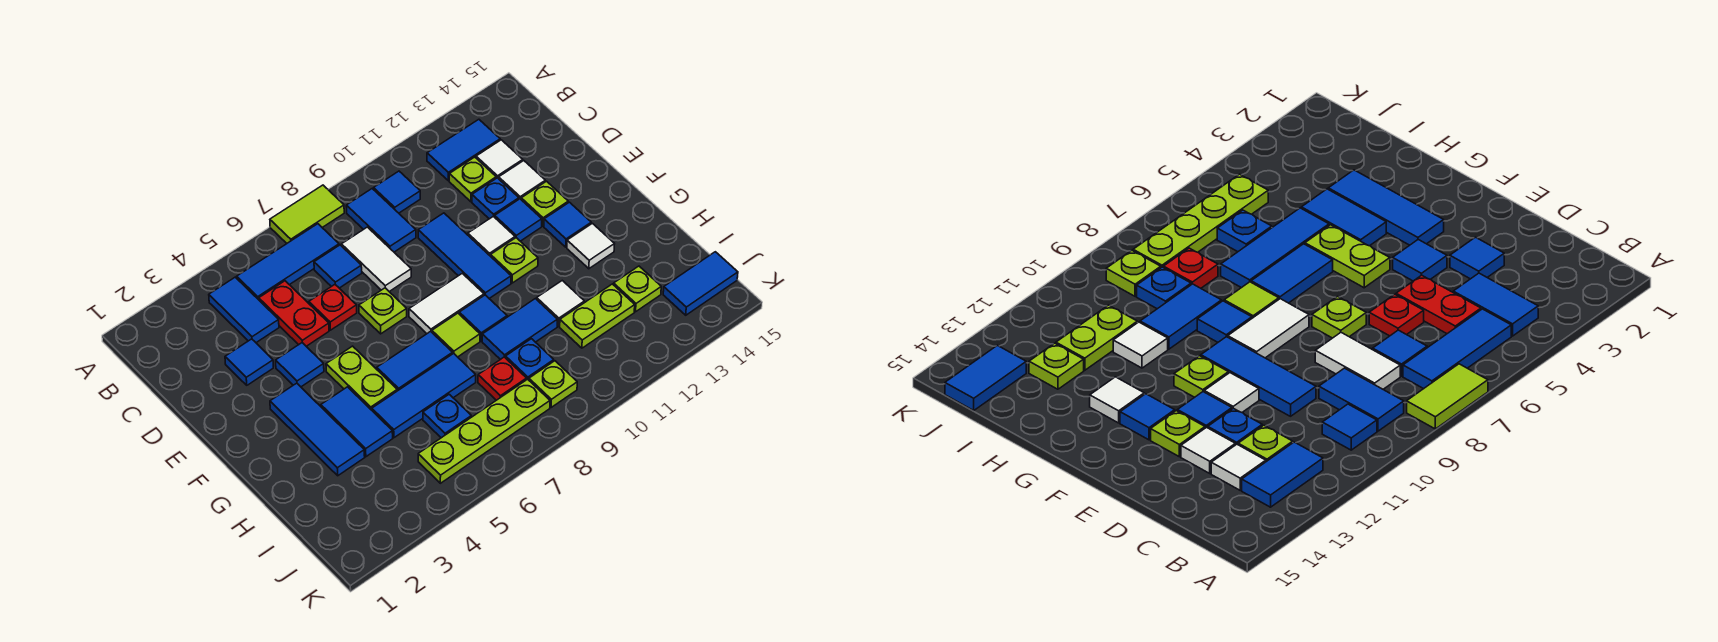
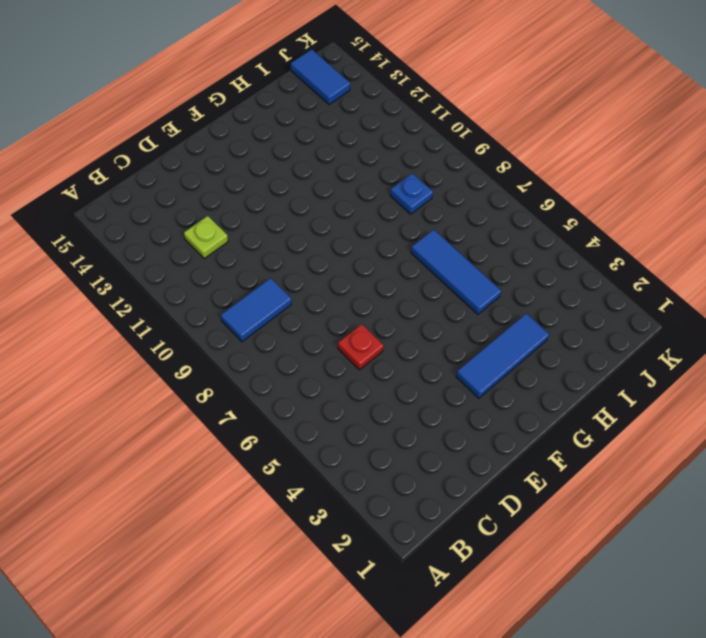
none -> lime 1x2 tile [270,185,344,243]
none -> blue 1x2 tile [209,277,279,343]
none -> blue 1x3 tile [237,224,339,300]
none -> blue 1x1 tile [374,171,420,213]

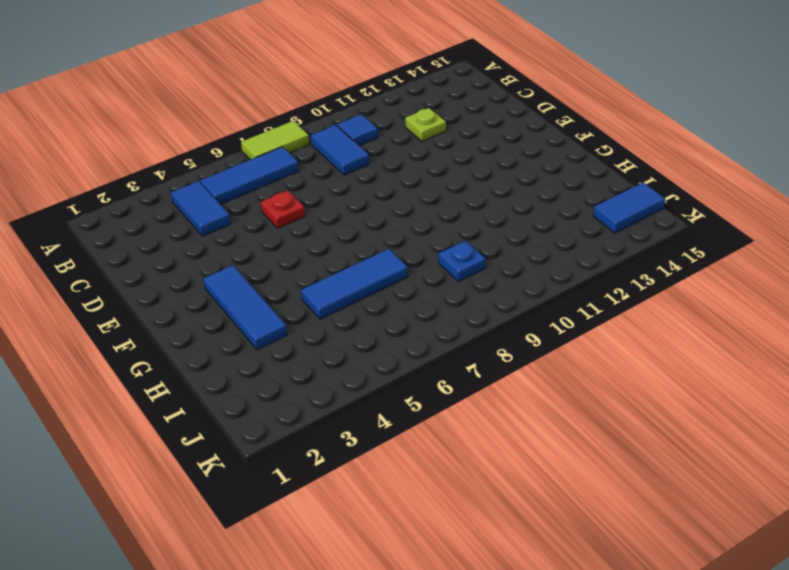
none -> blue 1x2 tile [427,119,500,181]
none -> red 1x2 plate [259,281,329,346]
none -> blue 1x1 tile [314,245,362,288]
none -> white 1x2 tile [341,227,411,292]

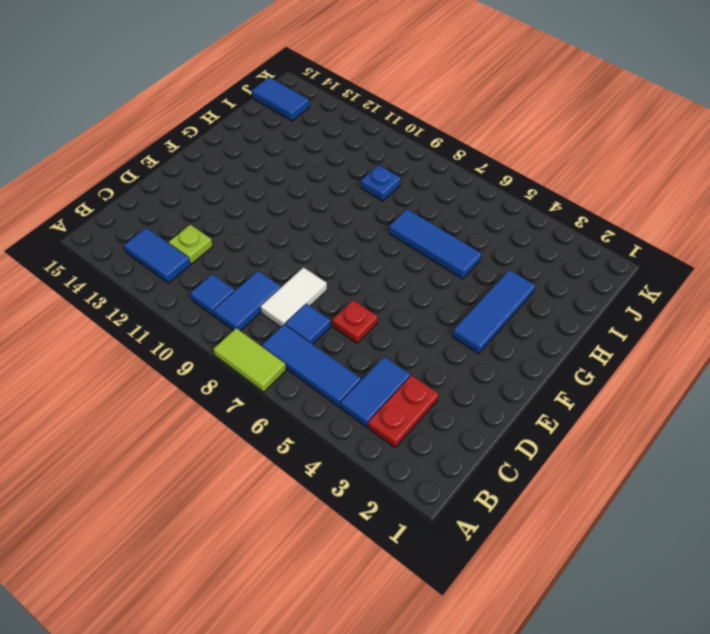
red 1x2 plate [368,375,438,448] -> red 1x2 plate moved to [259,281,329,346]
none -> white 1x1 tile [476,140,523,179]
none -> blue 1x1 tile [225,339,273,385]
none -> blue 1x3 tile [418,213,511,298]
none -> blue 1x1 plate [472,178,519,219]

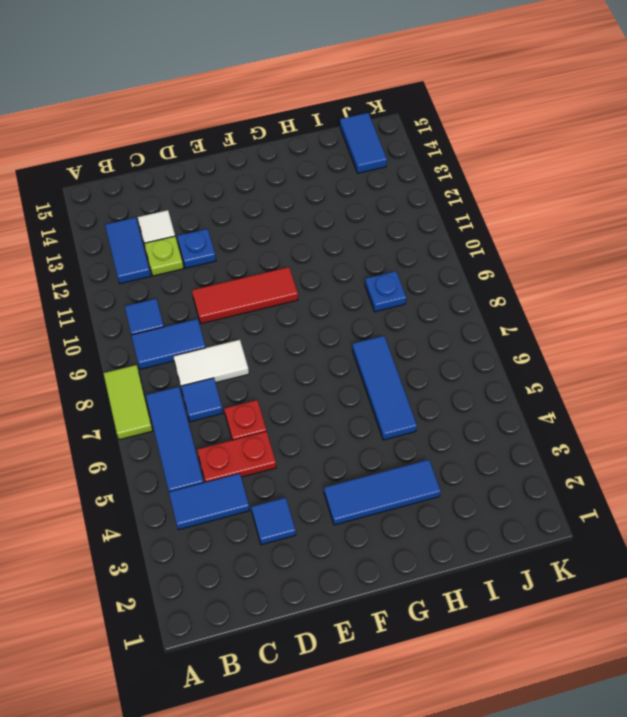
red 1x3 tile [192,267,298,324] -> blue 1x3 tile [418,213,511,298]
none -> white 1x1 tile [499,161,545,199]
none -> blue 1x1 tile [276,343,324,387]
none -> lime 1x1 plate [359,288,407,334]
none -> white 1x1 tile [468,216,515,256]

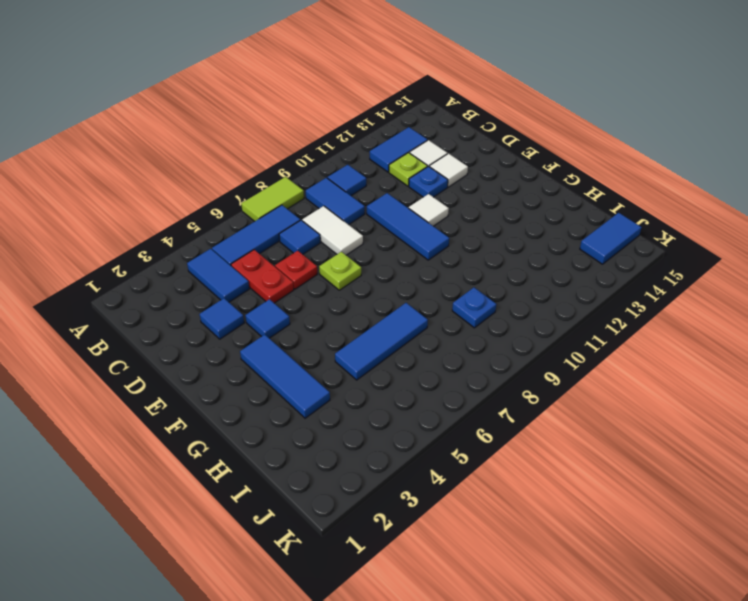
none -> blue 1x1 tile [495,199,542,241]
none -> lime 1x1 plate [521,181,568,226]
none -> lime 1x2 plate [326,346,397,410]
none -> white 1x2 tile [409,273,484,334]

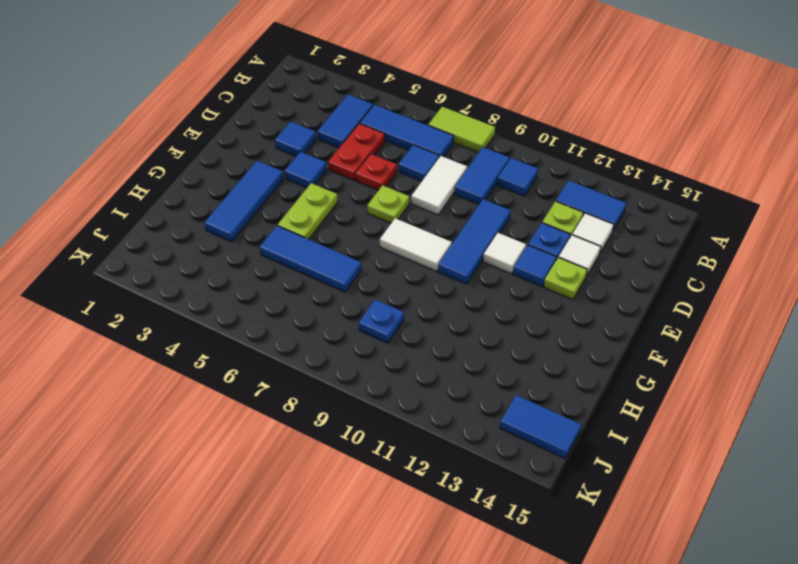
none -> lime 1x1 plate [491,238,538,283]
none -> blue 1x1 tile [544,202,591,247]
none -> blue 1x2 tile [321,387,393,457]
none -> blue 1x2 tile [377,331,453,391]

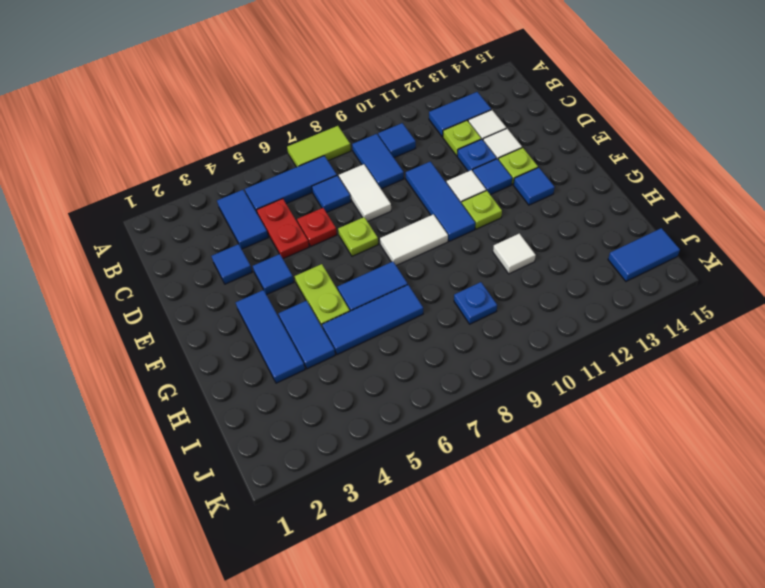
none -> lime 1x1 tile [432,313,480,357]
none -> blue 1x1 tile [459,295,507,341]
none -> white 1x1 tile [567,223,614,269]
none -> blue 1x2 tile [482,299,558,360]

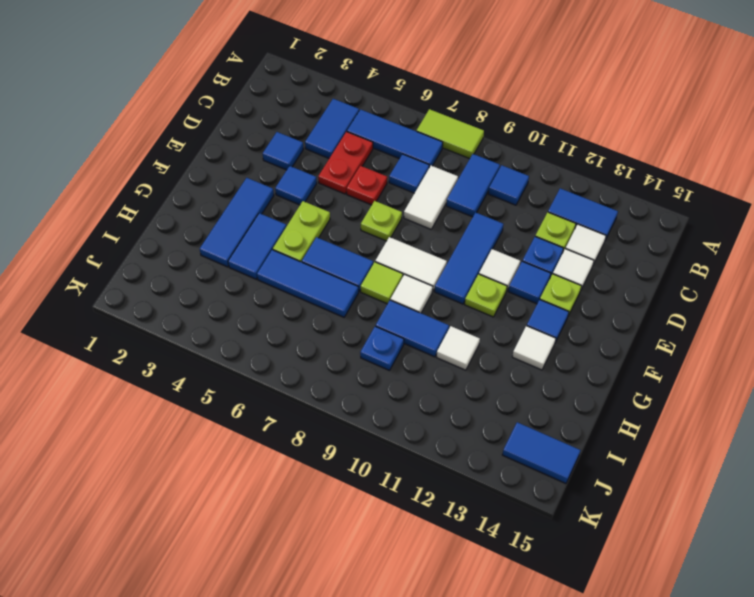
white 1x1 tile [390,274,433,313] -> blue 1x1 tile [459,295,507,341]
none -> blue 1x1 plate [423,394,471,438]
none -> red 1x1 plate [478,357,527,400]
none -> lime 1x2 plate [560,284,635,348]
none -> lime 1x1 plate [614,266,661,312]

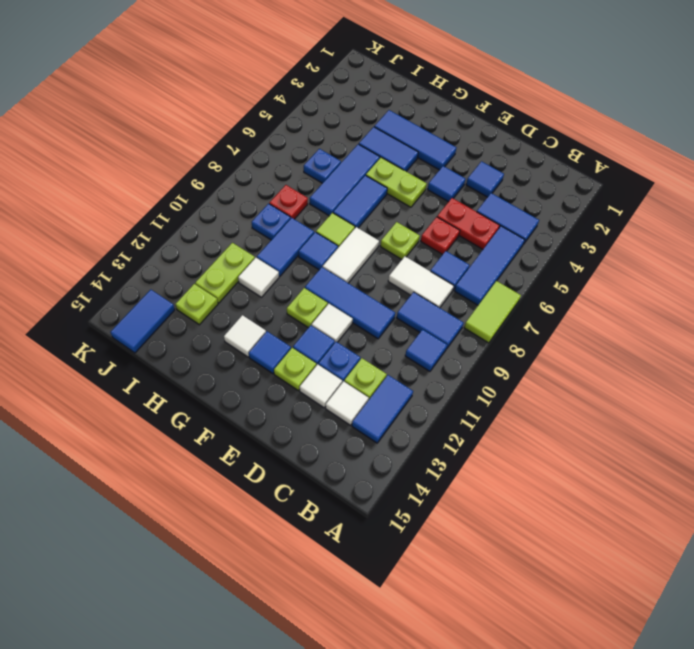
none -> lime 1x4 plate [418,379,550,483]
none -> lime 1x1 plate [529,361,577,408]

